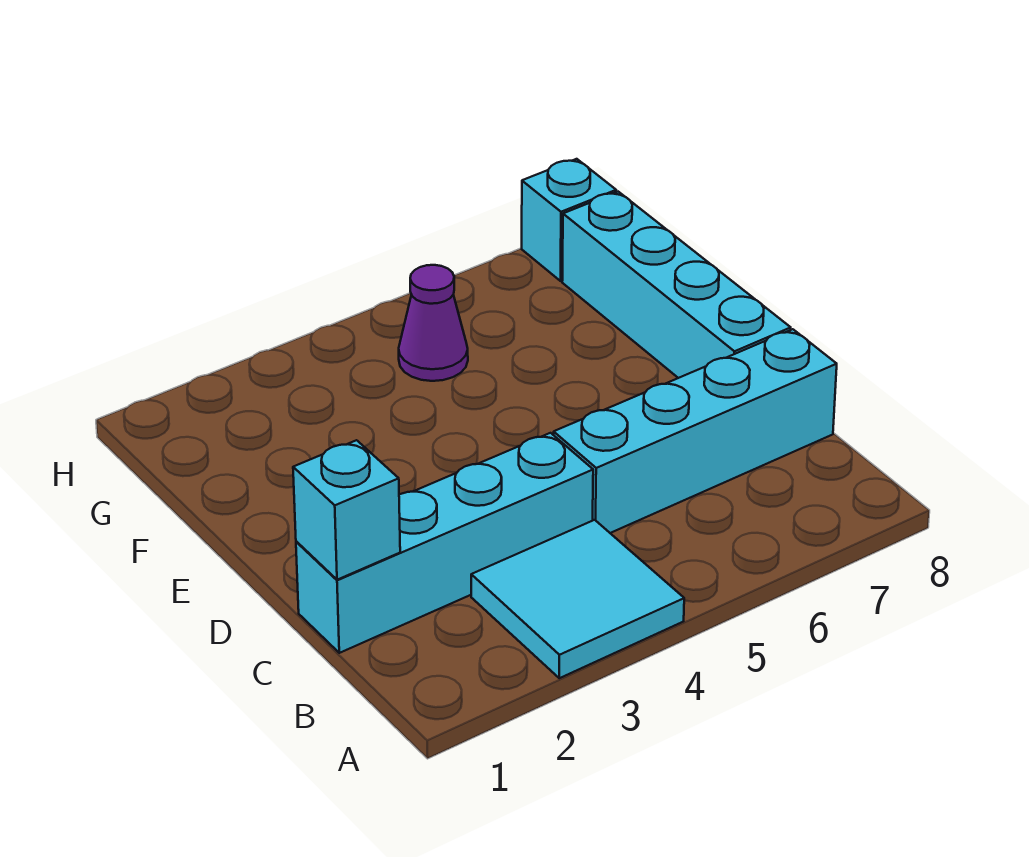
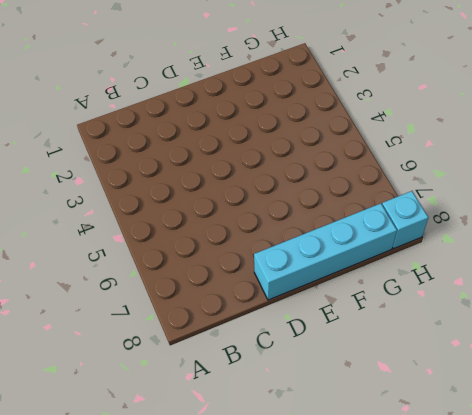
none -> cyan 2x2 tile [471,520,684,678]
none -> cyan 1x4 brick [296,433,593,653]

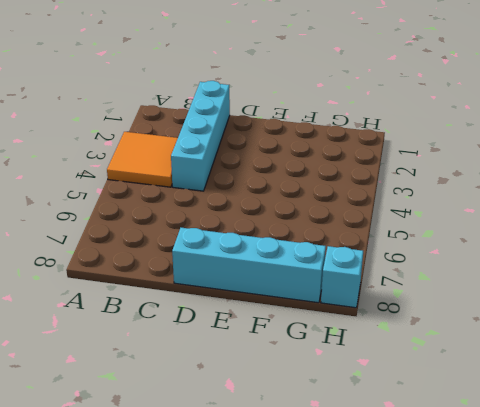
orange 2x2 tile [107,132,178,187] -> cyan 2x2 tile [471,520,684,678]
none -> cyan 1x4 brick [554,329,837,533]
none -> purple 1x1 cone [399,265,468,381]

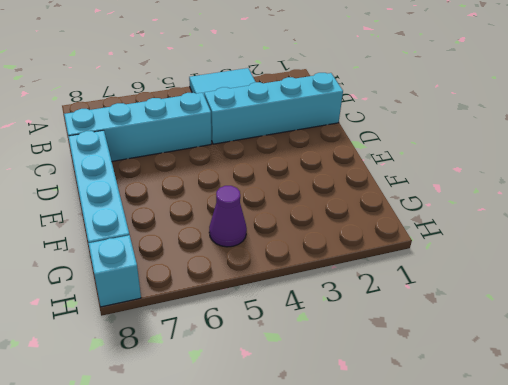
none -> cyan 1x1 brick [293,440,400,580]

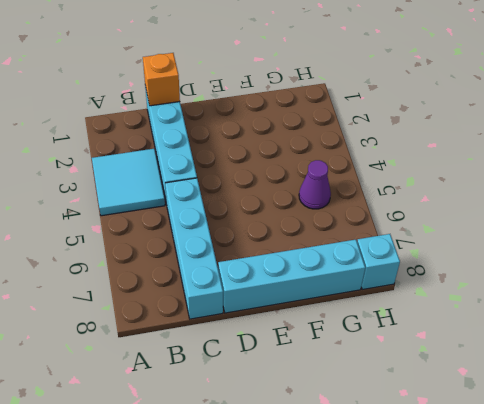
orange 1x1 brick [143,53,180,106] -> cyan 1x1 brick [293,440,400,580]

